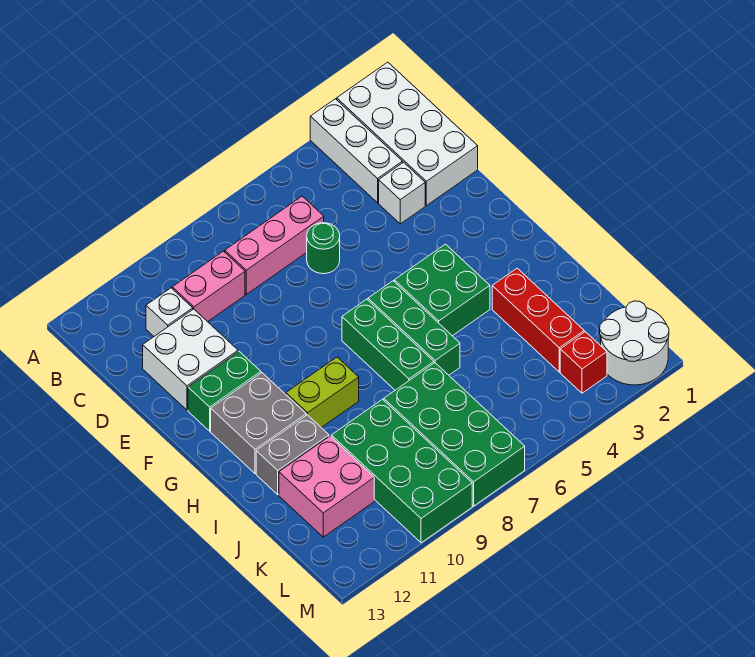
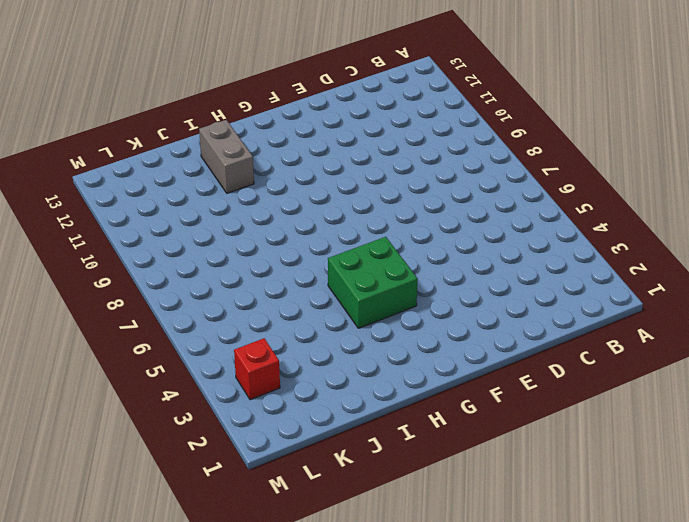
none -> white 2x4 brick [337,62,478,206]
none -> white 1x3 brick [310,99,403,203]
none -> pink 1x3 brick [225,196,324,294]

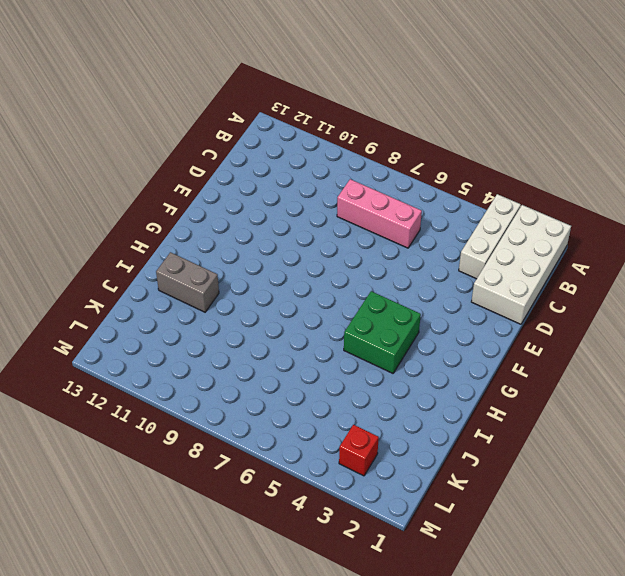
none -> pink 1x2 brick [172,251,245,322]
none -> white 1x1 brick [146,288,193,336]
none -> white 1x1 brick [379,162,425,224]

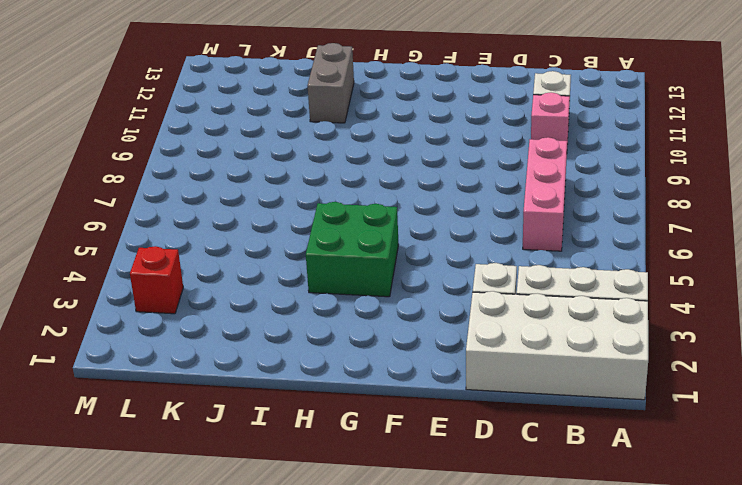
pink 1x1 brick [531,92,570,144] -> pink 1x2 brick [172,251,245,322]
none -> green 1x1 round brick [307,223,340,274]
none -> white 2x2 brick [143,309,238,410]
none -> green 1x2 brick [188,351,261,431]

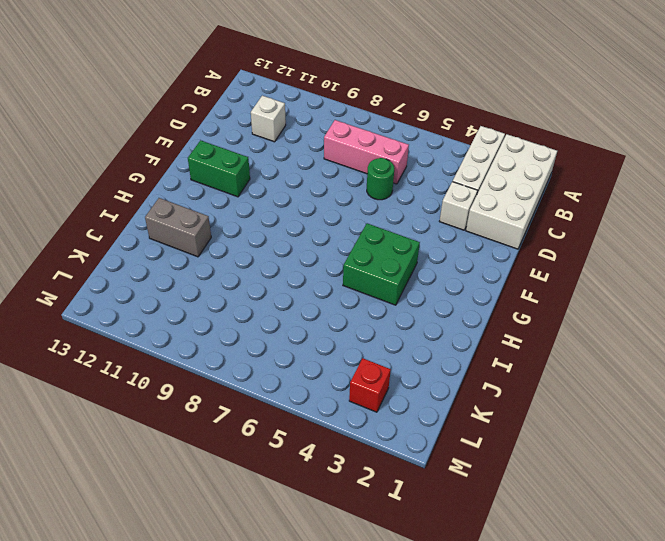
none -> pink 1x2 brick [172,251,245,322]
none -> white 2x2 brick [143,309,238,410]
none -> green 1x3 brick [368,281,460,375]

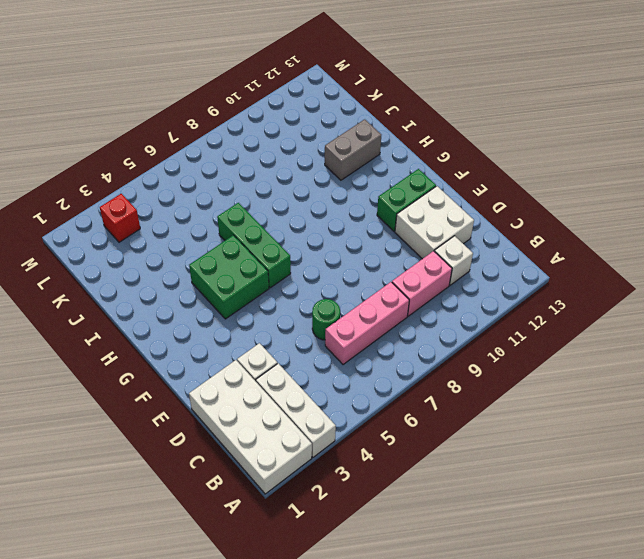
none -> green 1x3 brick [342,299,434,390]
none -> grey 2x2 brick [211,373,306,474]
none -> lime 1x2 brick [286,357,359,427]

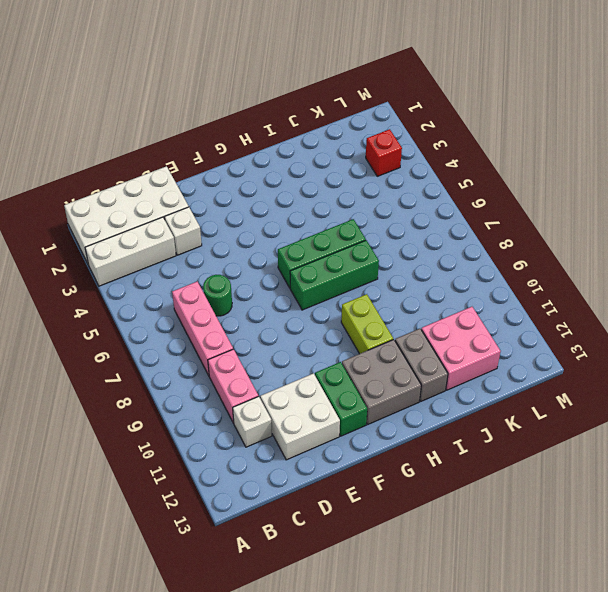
none -> green 2x2 brick [394,244,490,336]
none -> red 1x3 brick [492,268,584,372]
none -> green 2x4 brick [384,363,525,506]

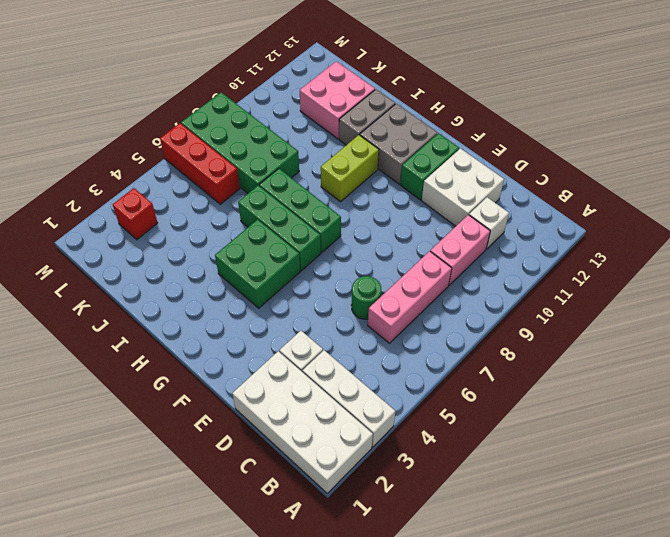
red 1x3 brick [160,123,240,204] -> red 1x3 brick moved to [492,268,584,372]
none -> green 2x4 brick [331,399,472,543]
none -> white 2x2 round brick [600,301,669,385]

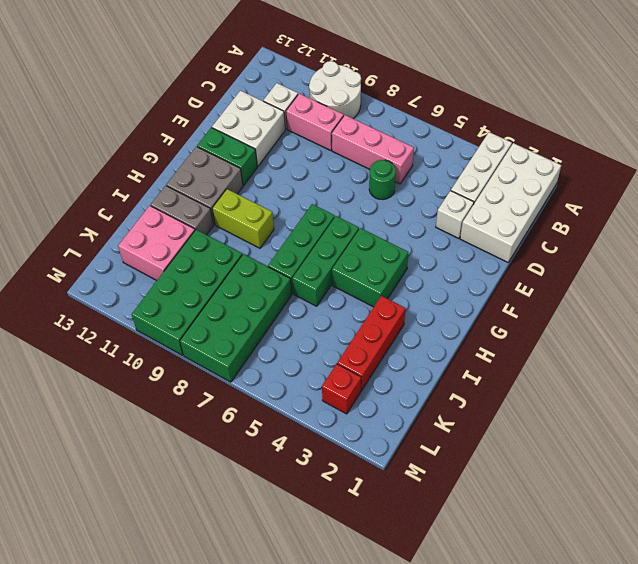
white 2x2 round brick [309,61,361,118] -> white 2x2 round brick moved to [600,301,669,385]

